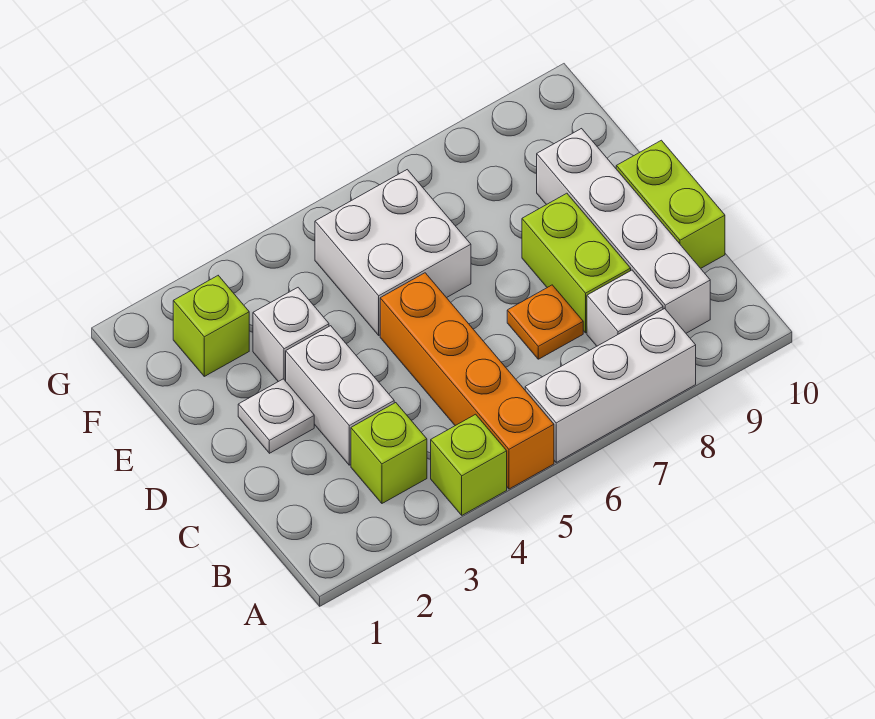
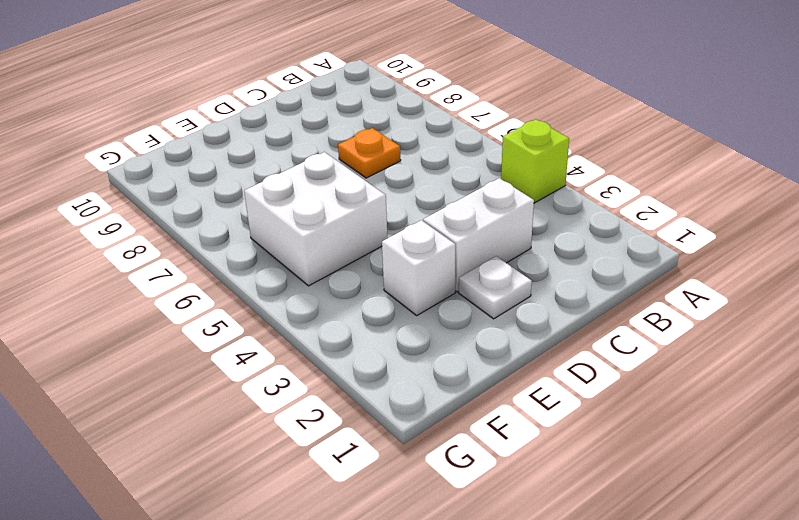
none -> orange 1x4 brick [380,273,554,489]
none -> white 1x3 brick [525,309,696,462]
none -> lime 1x1 brick [351,403,427,503]

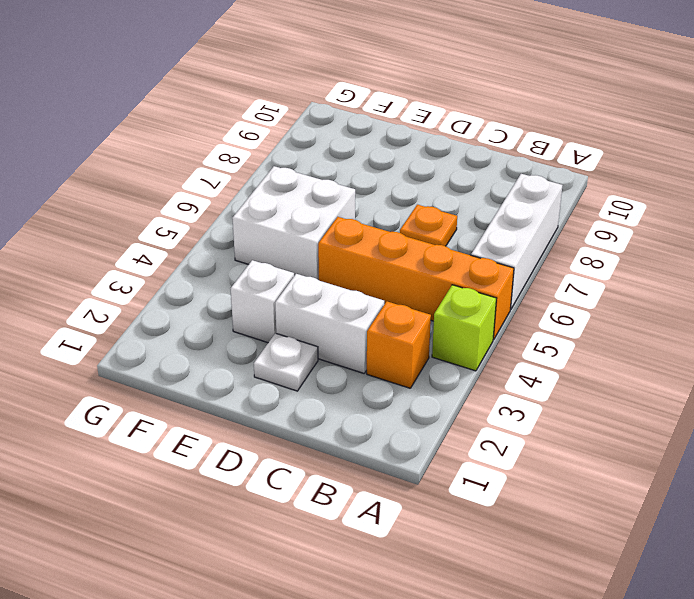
orange 1x1 brick [367,301,431,388] -> lime 1x1 brick [351,403,427,503]
none -> white 1x1 brick [587,270,663,346]
none -> white 1x4 brick [537,129,710,333]
none -> lime 1x2 brick [522,193,631,333]

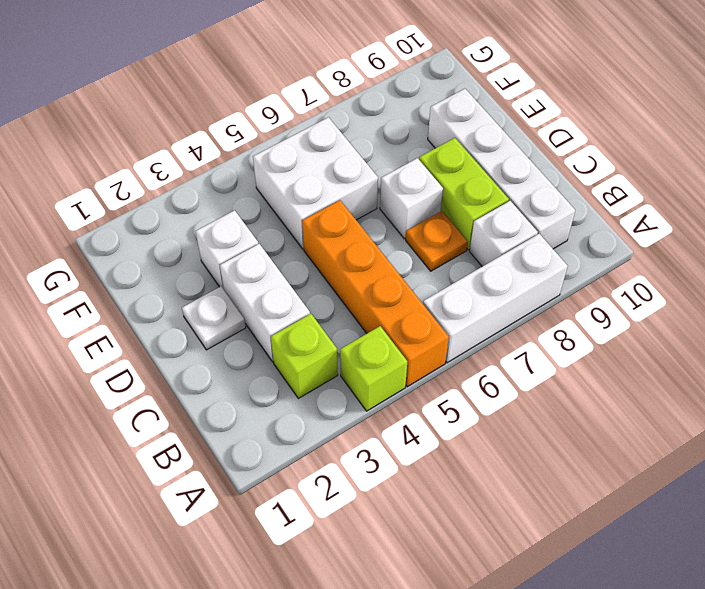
white 1x1 brick [380,158,443,239] -> none
none -> lime 1x2 brick [616,140,725,268]
none -> lime 1x1 brick [173,276,249,376]

